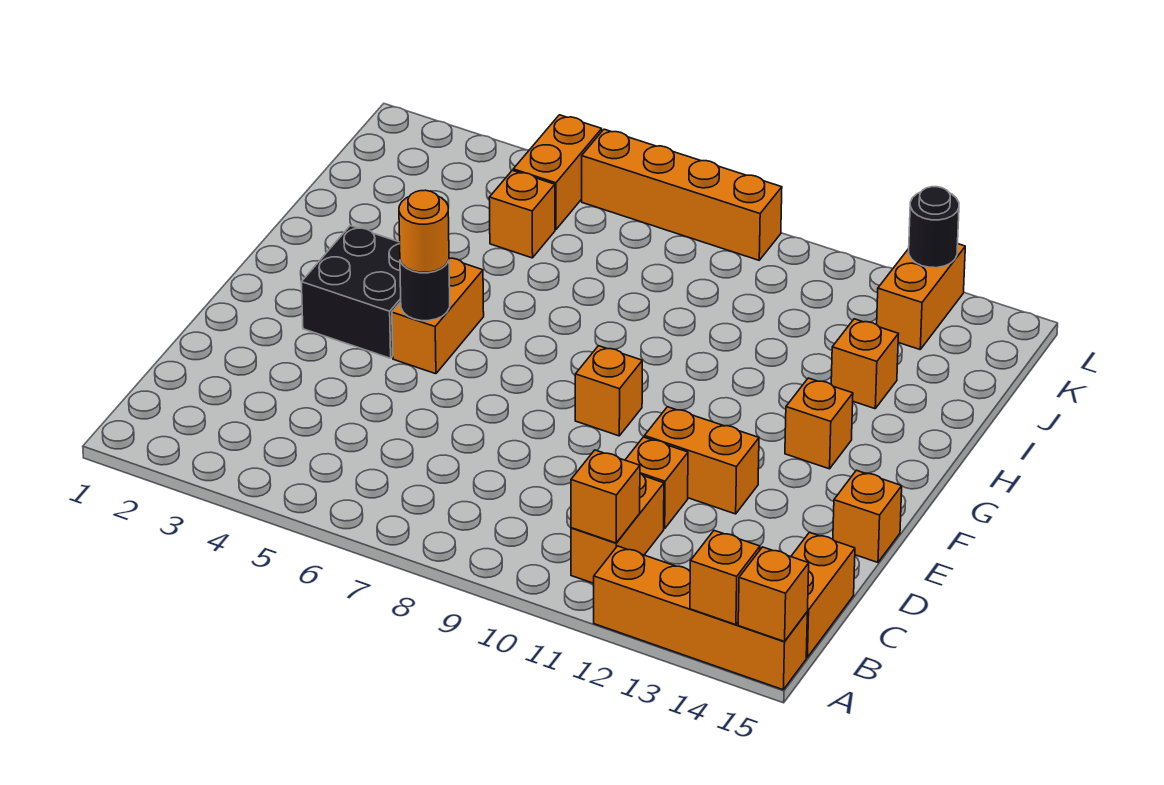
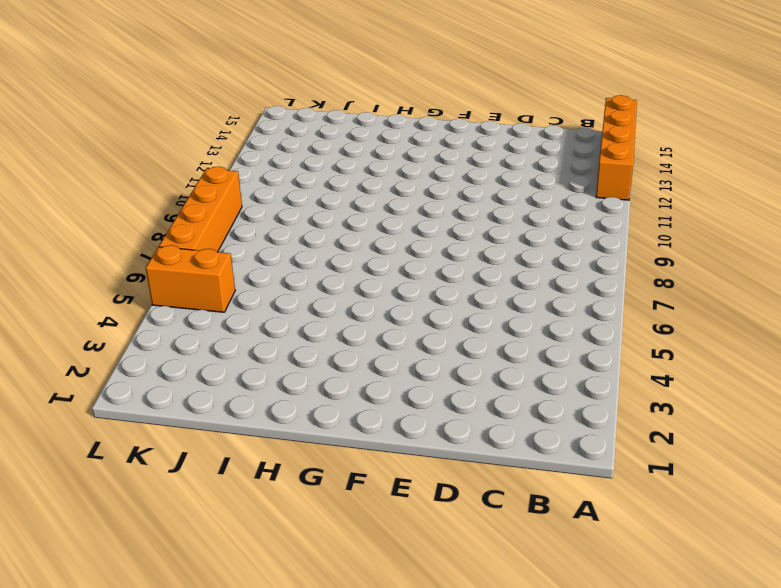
none -> orange 1x2 brick [571,474,664,583]
none -> orange 1x2 brick [791,532,855,657]
none -> orange 1x1 brick [625,437,688,529]

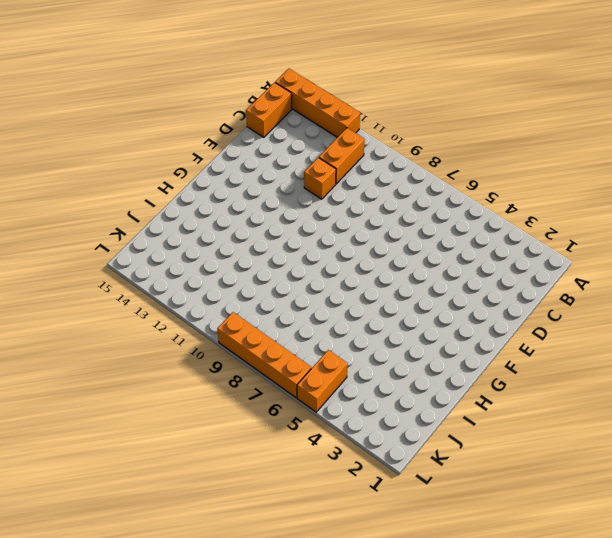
none -> orange 1x2 brick [644,407,759,514]
none -> orange 1x1 brick [833,470,902,562]
none -> black 2x2 brick [301,226,401,358]

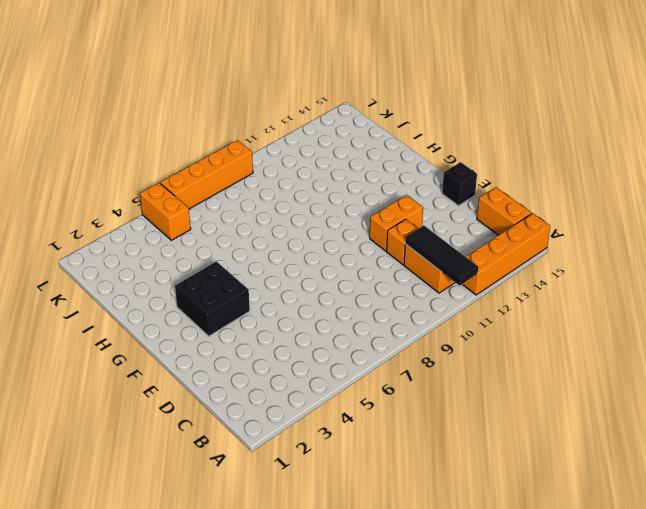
black 1x3 tile [405,225,478,286] -> orange 1x1 brick [571,450,640,543]
black 1x1 brick [442,162,477,206] -> orange 1x1 brick [833,470,902,562]
none -> orange 1x2 brick [392,258,484,374]
none -> orange 1x1 brick [575,346,642,436]
none -> orange 1x1 brick [785,378,853,469]

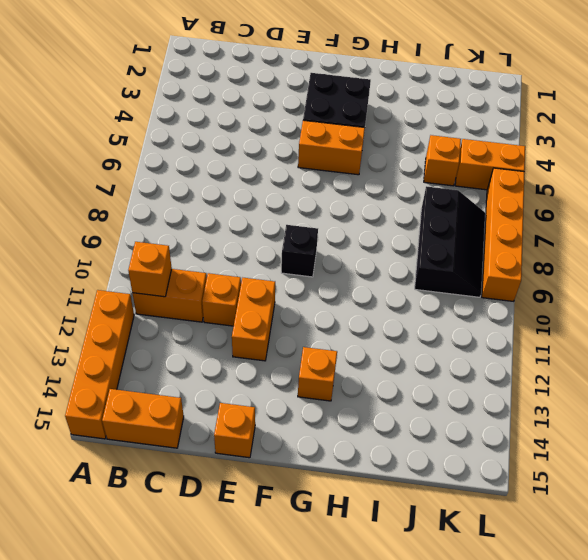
black 1x1 brick [281,225,318,277] -> orange 1x1 brick [575,346,642,436]
black 2x3 slope [415,186,485,297] -> none
none -> orange 1x1 brick [831,319,898,409]
none -> orange 1x2 brick [877,244,965,349]
none -> orange 1x1 brick [690,531,760,625]

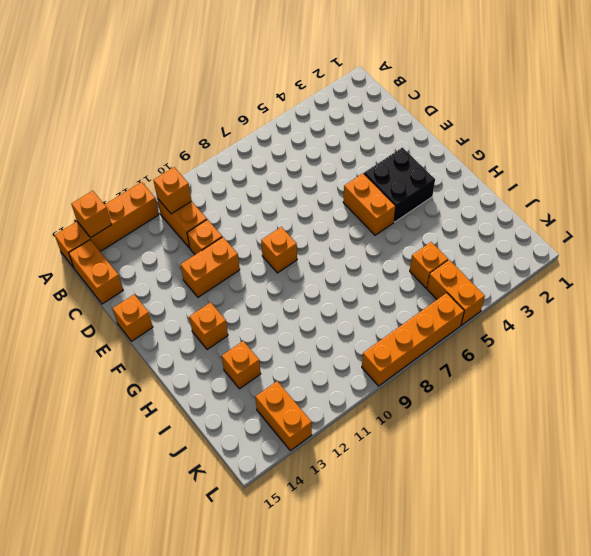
none -> orange 1x1 brick [738,547,809,642]
none -> black 1x1 round brick [400,260,450,321]
none -> black 1x1 round brick [909,187,959,268]

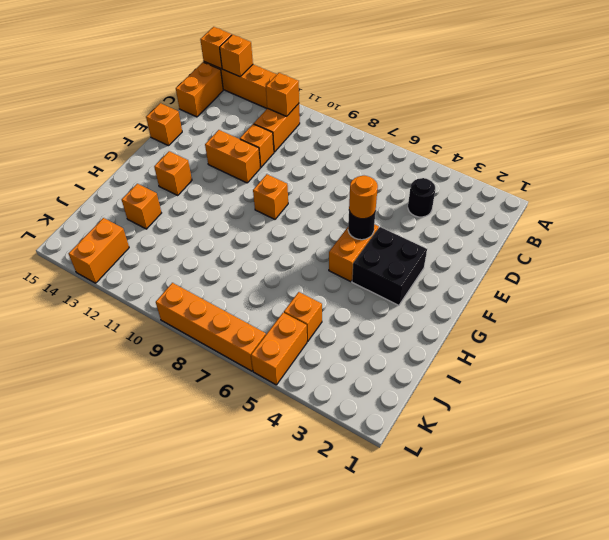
black 1x1 round brick [408,178,435,217] -> black 1x1 round brick moved to [909,187,959,268]

